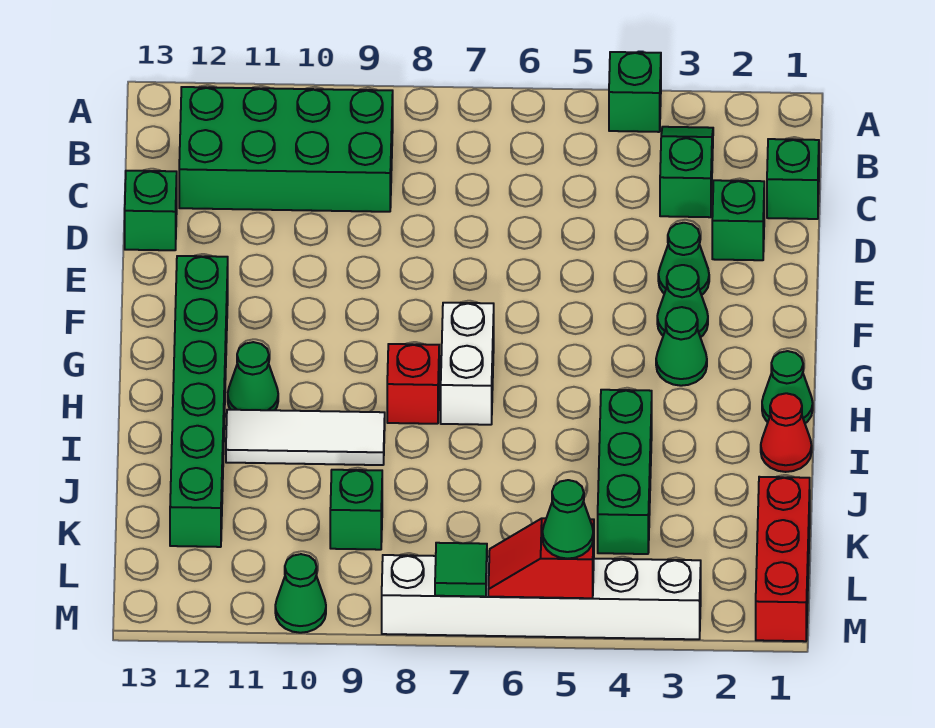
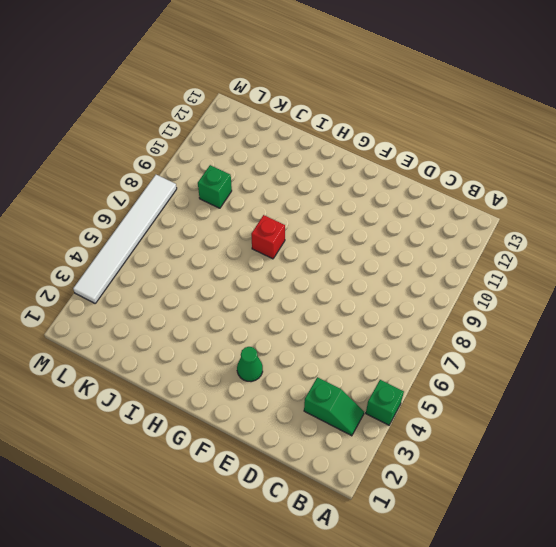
white 1x6 tile [73,175,177,303] -> white 1x6 brick [382,555,701,639]
none -> green 2x4 brick [179,87,393,212]
none -> green 1x1 brick [767,139,819,219]
none -> green 1x1 brick [712,180,764,260]

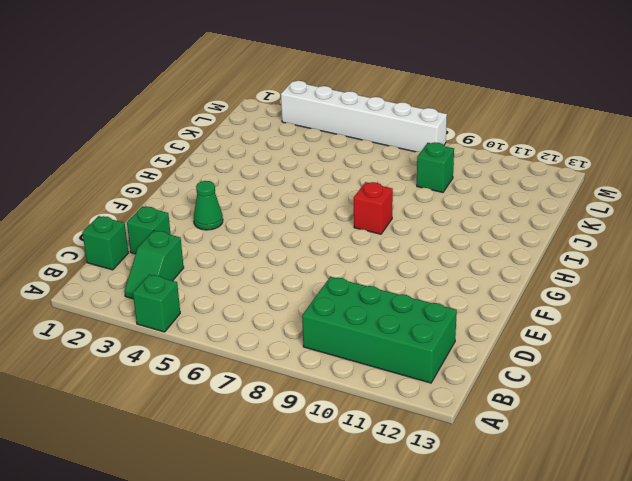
none -> green 1x1 brick [125,171,177,250]
none -> green 1x1 cone [658,223,709,295]
none -> green 1x6 brick [170,256,228,547]

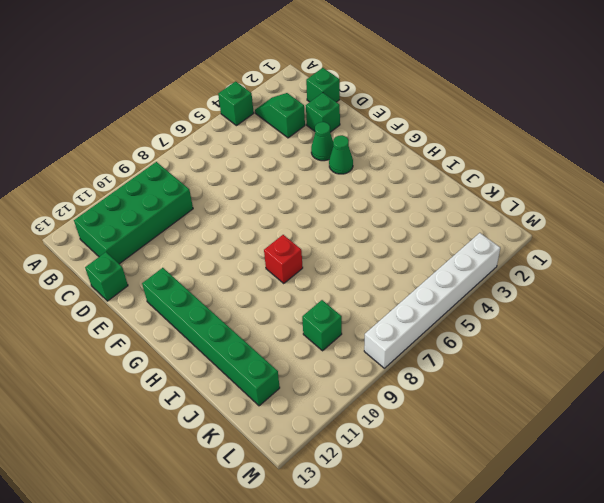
none -> green 1x1 cone [656,307,707,386]
none -> white 1x2 brick [441,303,494,425]
none -> green 1x1 cone [762,351,813,423]

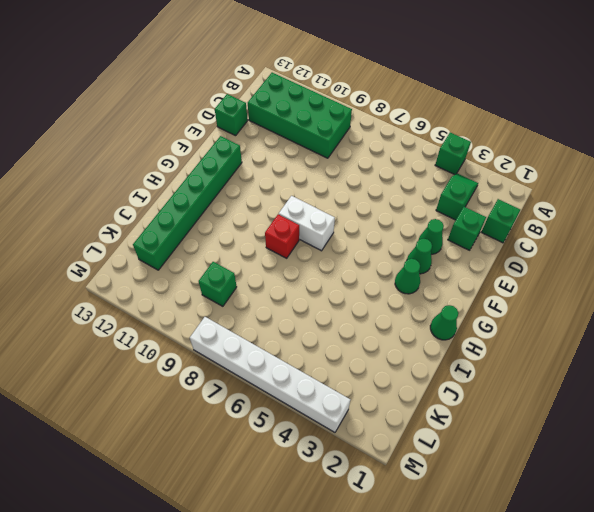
white 1x2 brick [279,196,335,251] -> white 1x2 brick turned to [441,303,494,425]
none -> green 1x1 cone [228,342,278,410]
none -> red 1x1 cone [761,393,812,472]
none -> green 1x3 brick [598,390,652,554]

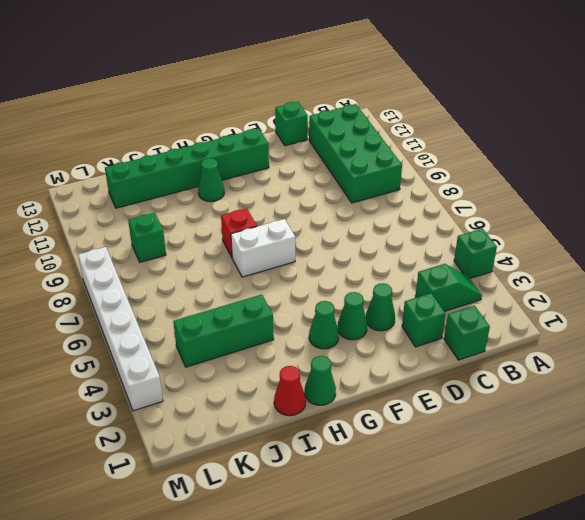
none -> white 1x3 tile [226,410,385,465]
none -> red 1x3 brick [756,477,810,641]
none -> green 1x1 cone [275,554,326,633]

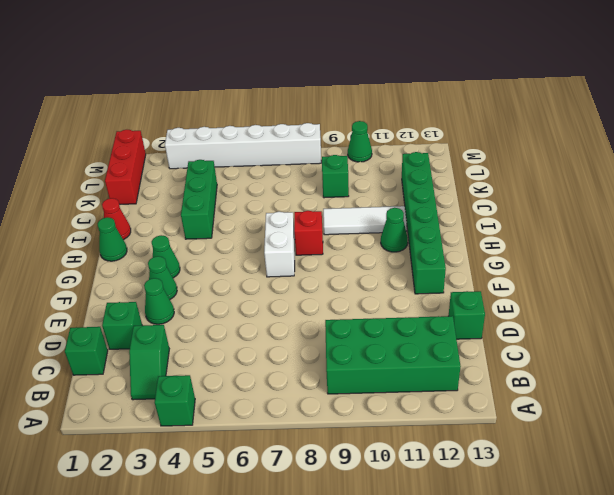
none -> red 1x2 slope [488,518,594,598]
none -> green 1x1 tile [435,543,487,597]
none -> green 1x1 cone [542,480,593,559]

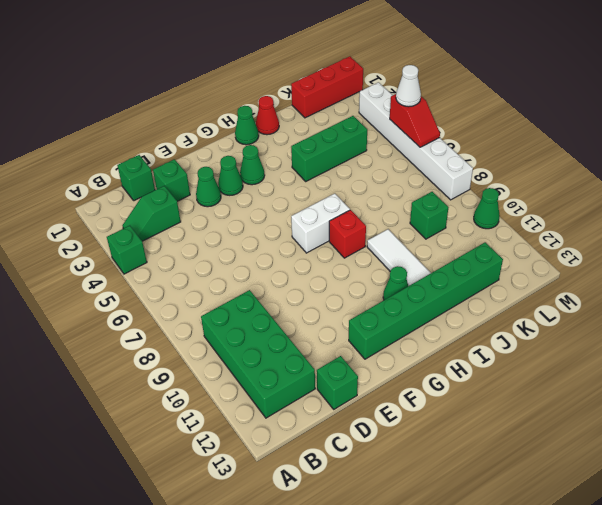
white 1x1 cone [396,65,421,107] -> green 1x1 cone [542,480,593,559]
none -> green 1x1 tile [435,543,487,597]

